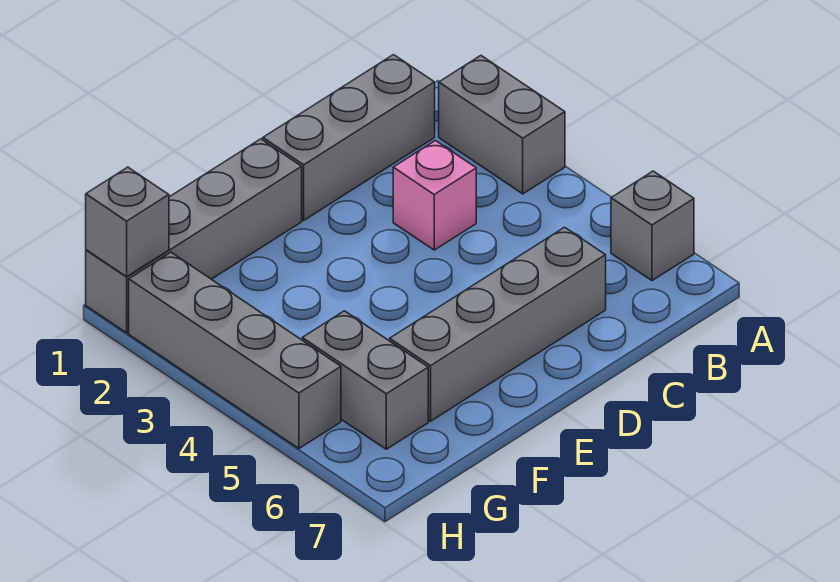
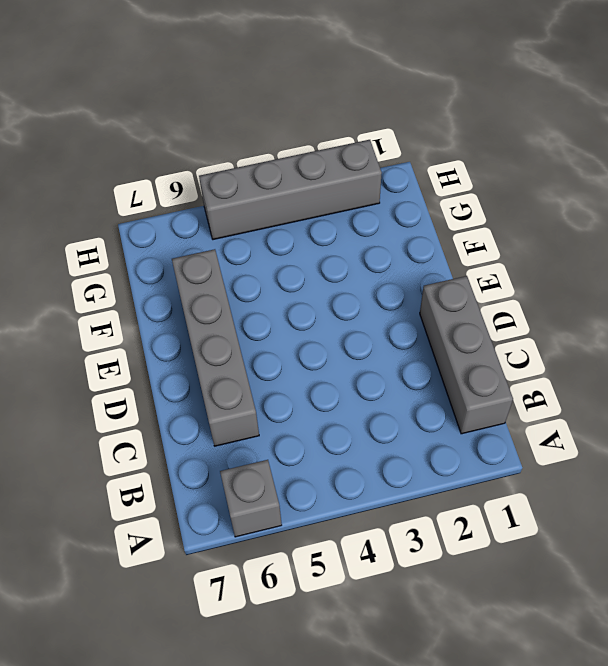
none -> grey 1x2 brick [439,56,565,194]
none -> pink 1x1 brick [393,141,476,250]

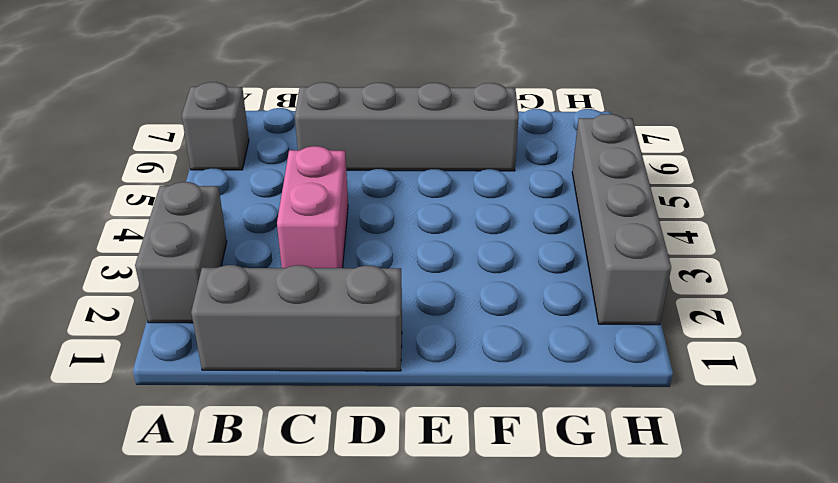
pink 1x2 brick [277,146,348,268] -> pink 1x1 brick [393,141,476,250]
none -> grey 1x4 brick [86,139,302,333]
none -> grey 1x2 brick [302,311,428,449]

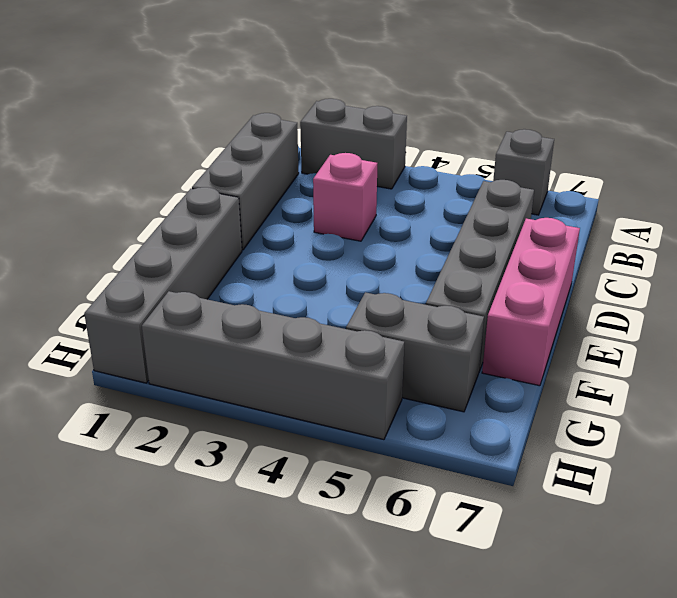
pink 1x3 brick [482,218,580,386] -> none
none -> grey 1x1 brick [86,167,169,277]

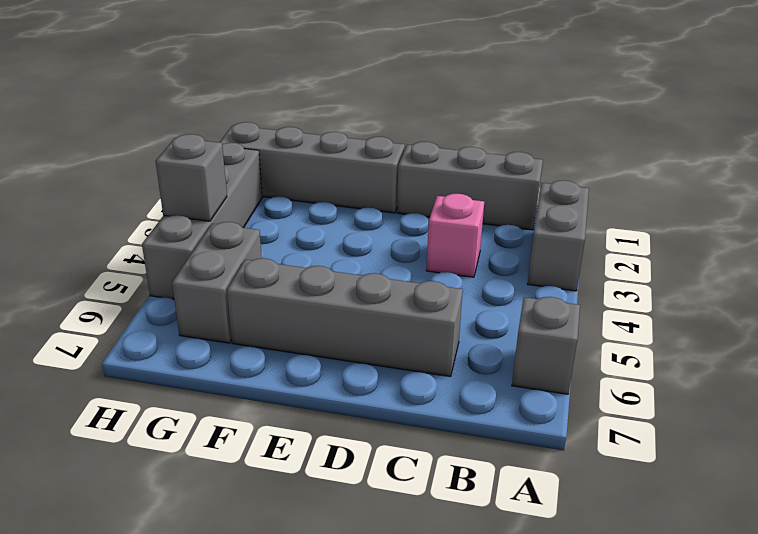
grey 1x1 brick [156,134,227,221] -> grey 1x1 brick moved to [86,167,169,277]

